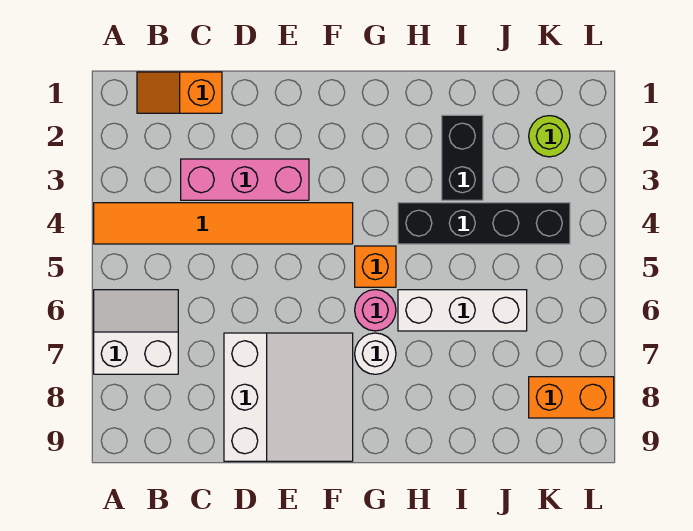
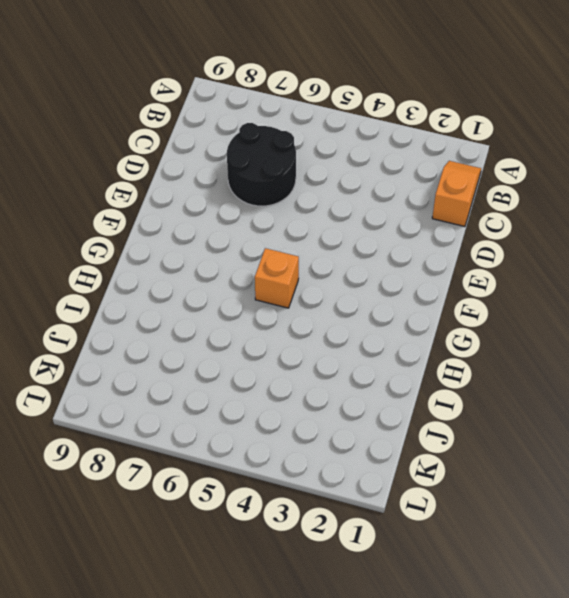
black 2x2 round brick [227,123,296,206] -> white 3x3 slope [224,333,353,461]
none -> orange 1x6 tile [94,203,353,244]
none -> white 2x2 slope [94,290,178,374]
none -> pink 1x3 brick [181,159,309,200]

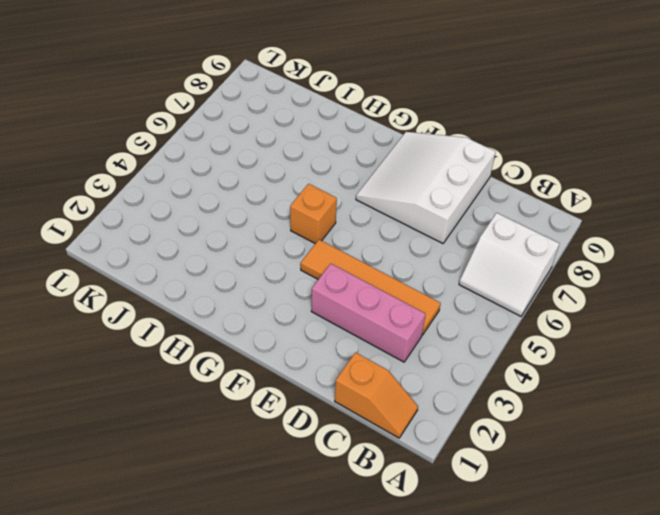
orange 1x4 tile [301,240,441,335] -> orange 1x6 tile [94,203,353,244]
none -> pink 1x1 round brick [355,290,396,331]
none -> white 1x1 round brick [355,333,396,374]
none -> black 1x4 brick [398,203,570,244]

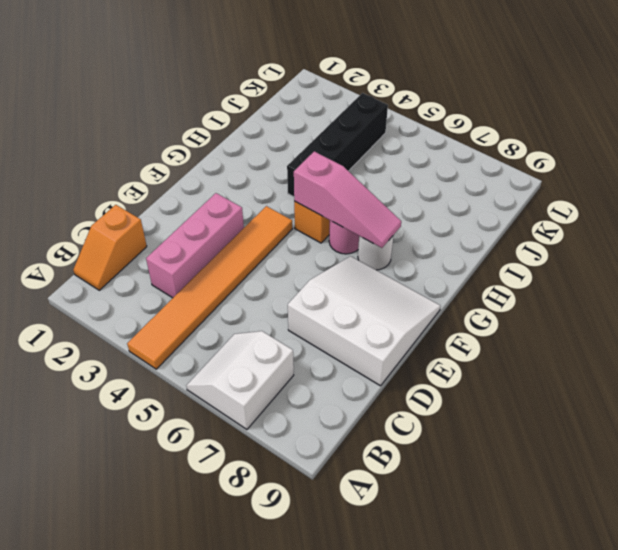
pink 1x3 slope [294,151,401,248] -> none
none -> white 1x3 brick [398,290,527,331]
none -> black 1x2 brick [442,115,483,200]
none -> lime 1x1 round brick [529,116,570,157]

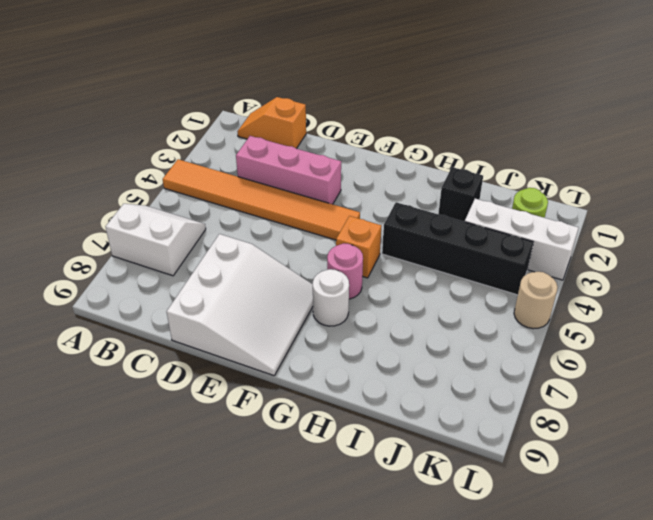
black 1x1 brick [438,167,483,222] -> black 1x2 brick [442,115,483,200]
white 1x3 brick [465,199,578,280] -> white 1x3 brick moved to [398,290,527,331]
tan 1x1 round brick [514,272,558,329] -> none
none -> orange 1x2 brick [529,377,614,418]

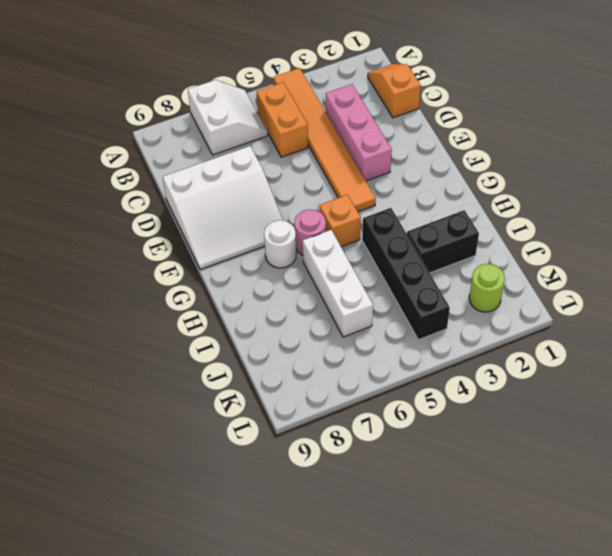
orange 1x2 brick [257,82,308,157] -> orange 1x2 brick moved to [529,377,614,418]

